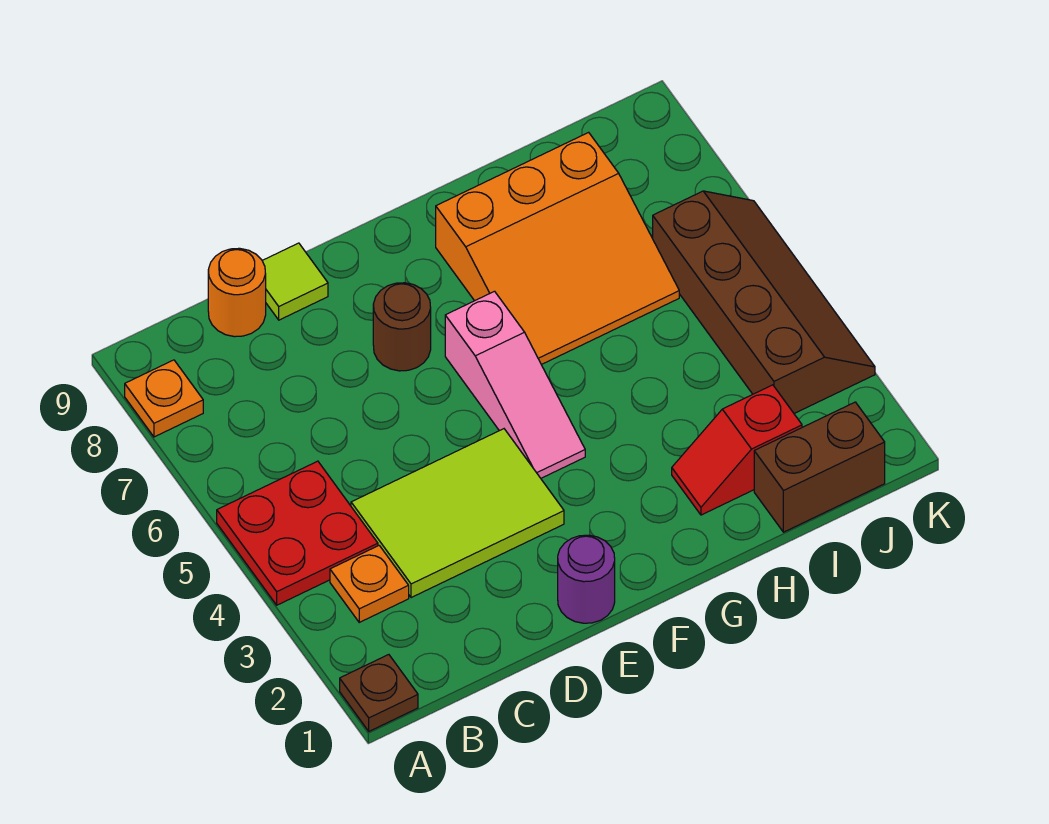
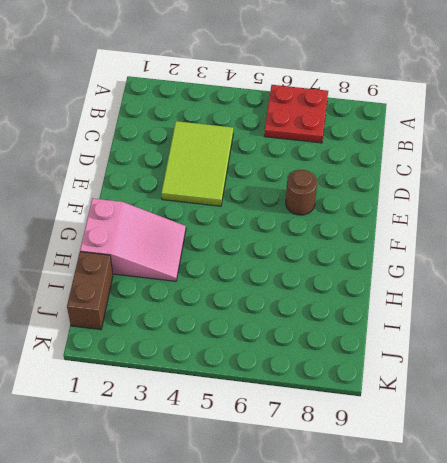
red 2x2 plate [264,85,328,143] -> red 2x2 plate moved to [217,461,378,605]
pink 2x3 slope [80,198,186,281] -> red 1x2 slope [672,385,802,515]
none -> brown 1x1 plate [340,655,418,731]
none -> orange 1x1 plate [125,360,203,437]
none -> orange 1x1 plate [330,546,409,622]

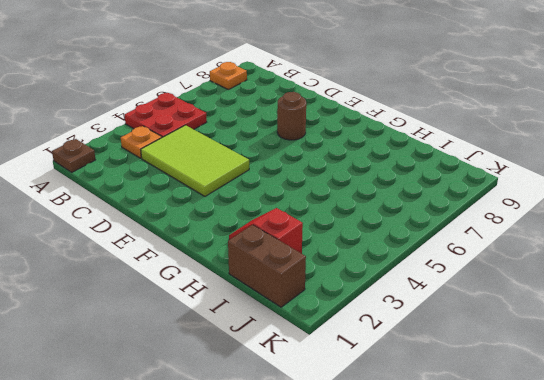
none -> orange 1x1 round brick [208,248,266,337]
none -> lime 1x1 tile [262,243,328,320]
none -> purple 1x1 round brick [558,535,615,623]

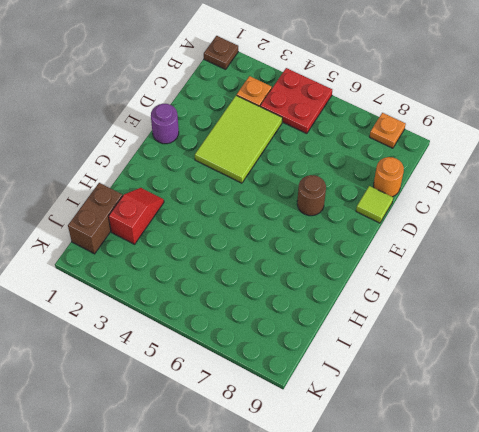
none -> pink 1x3 slope [445,291,585,478]
none -> orange 3x3 slope [436,132,679,365]
none -> brown 2x4 slope [653,191,875,413]

